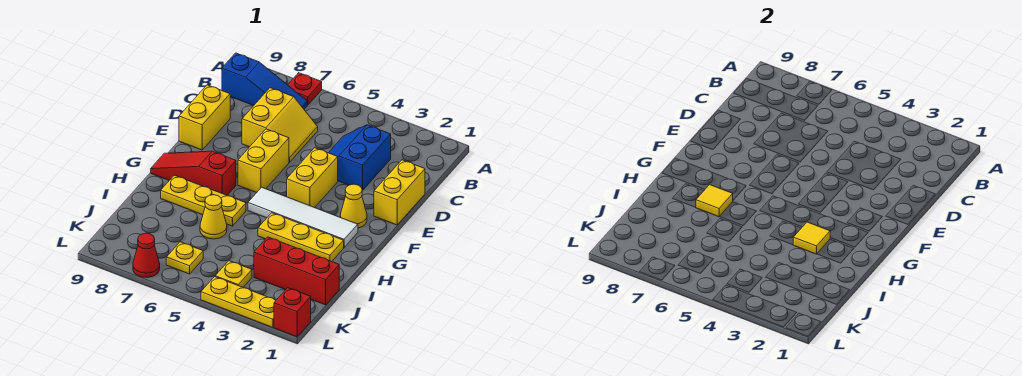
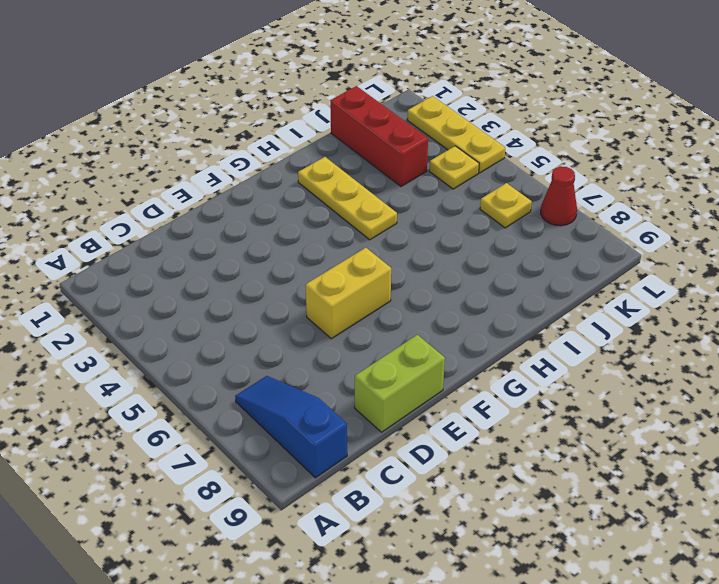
lime 1x2 brick [355,335,445,432] -> yellow 1x2 brick [179,85,230,150]
none -> red 1x1 plate [288,73,322,105]
none -> blue 2x2 slope [329,125,391,190]
none -> yellow 2x2 slope [242,88,318,162]

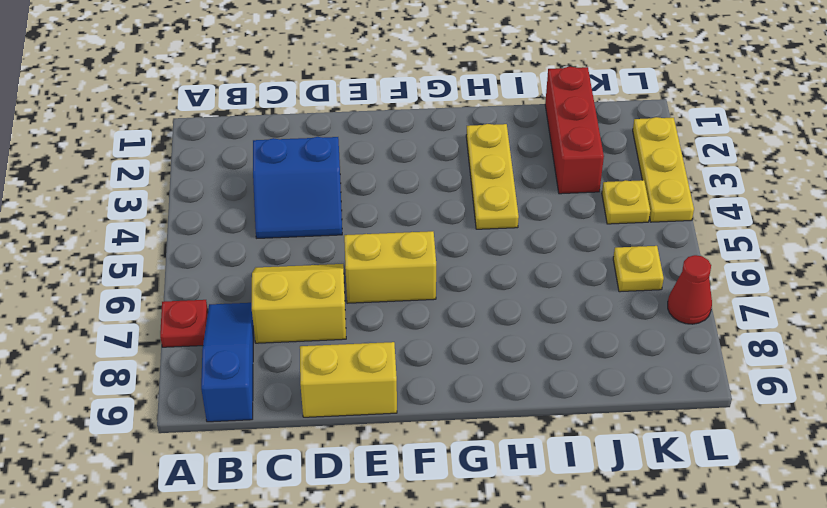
none -> yellow 1x2 brick [374,160,425,225]
none -> yellow 1x2 brick [287,148,338,208]
none -> yellow 1x1 cone [340,184,367,228]

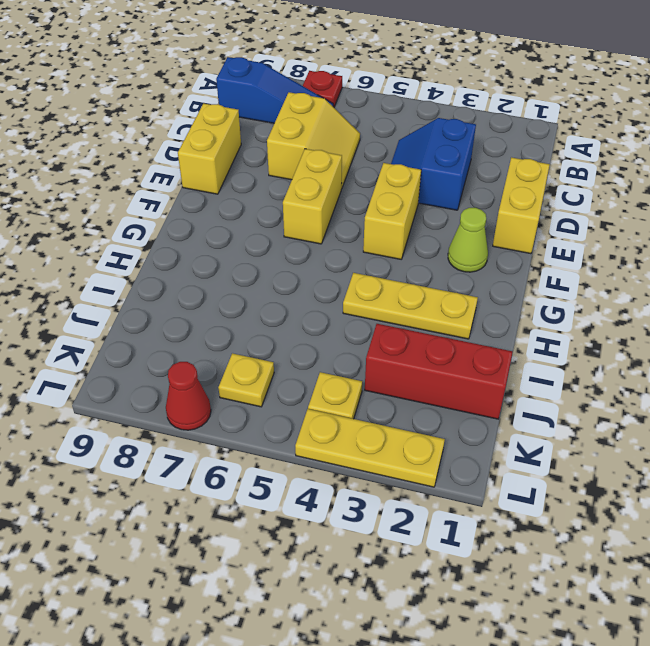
lime 1x1 cone [448,208,488,272] -> yellow 1x1 cone [340,184,367,228]
none -> white 1x4 tile [248,187,358,247]
none -> red 1x3 slope [151,151,236,195]
none -> yellow 1x3 plate [161,175,246,226]

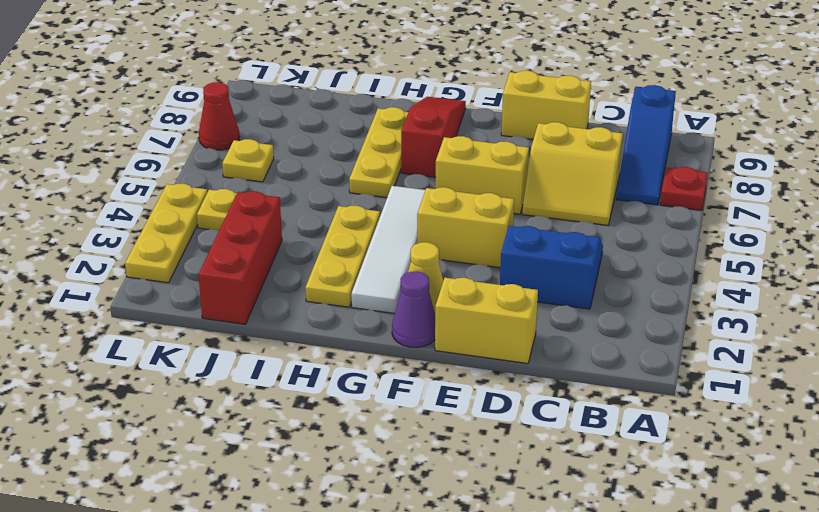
purple 1x1 cone [392,271,435,347] -> none
none -> yellow 1x1 cone [200,195,227,239]
none -> red 1x1 brick [274,288,311,337]
none -> yellow 1x1 tile [793,222,830,254]

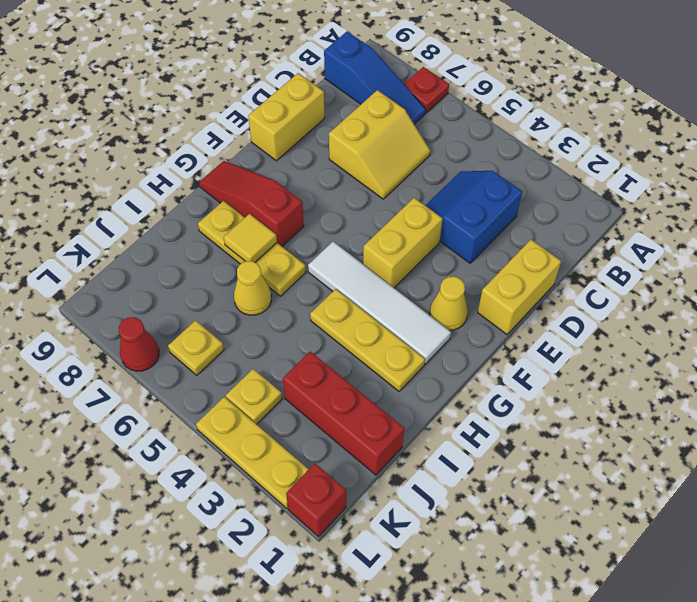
none -> yellow 1x2 brick [238,129,289,193]
none -> yellow 1x1 tile [793,222,830,254]

